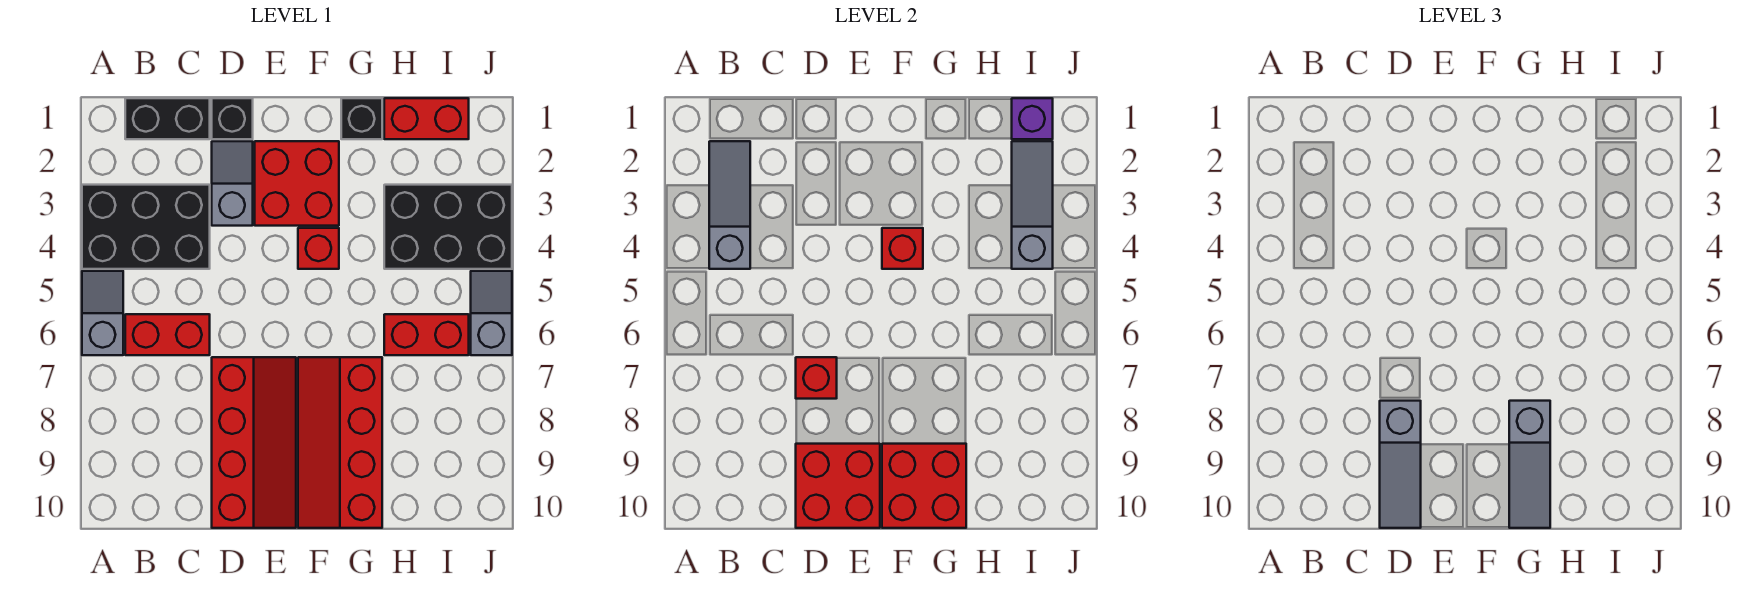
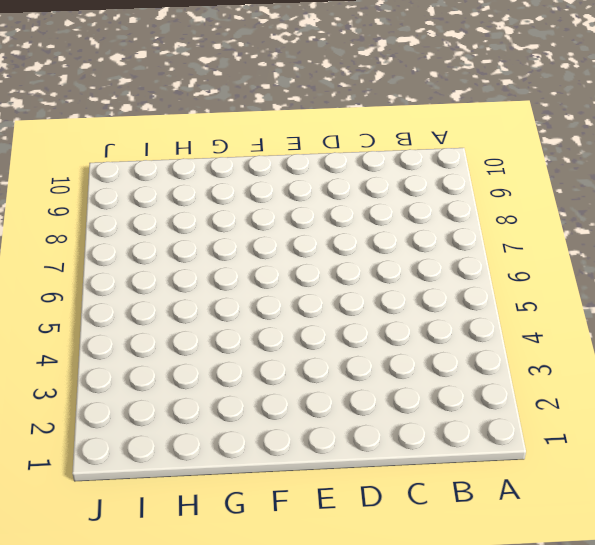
none -> black 2x3 brick [82,185,210,269]
none -> grey 1x2 slope [82,271,123,355]
none -> black 1x2 brick [125,98,210,139]

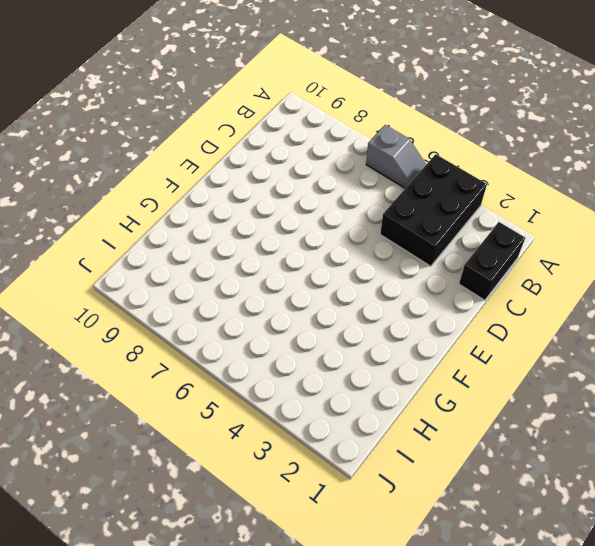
none -> red 1x2 brick [125,314,210,355]
none -> black 1x1 brick [212,98,253,139]
none -> grey 1x2 slope [212,141,253,226]

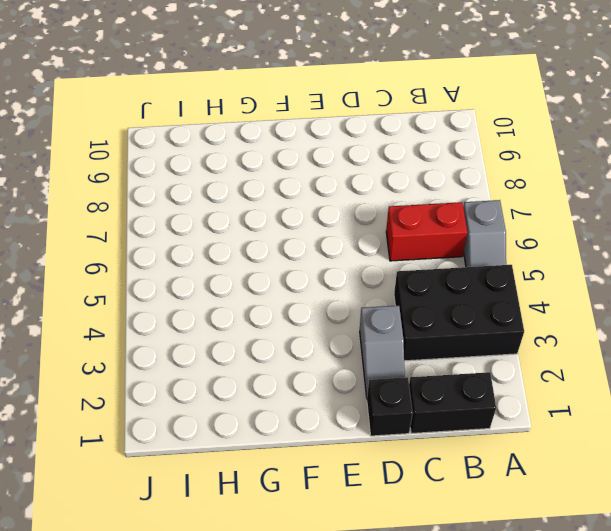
none -> red 2x4 slope [212,357,296,528]
none -> red 2x2 brick [255,141,339,226]
none -> red 1x1 brick [298,228,339,269]

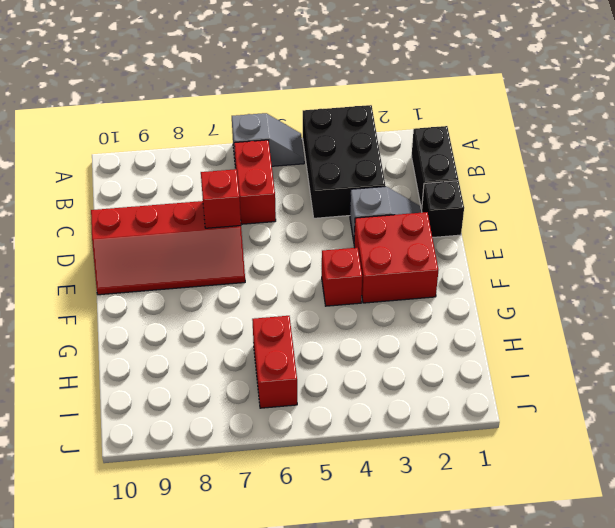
none -> red 2x4 slope [298,357,382,528]
none -> black 1x1 brick [341,98,382,139]
none -> red 1x2 brick [384,98,469,139]

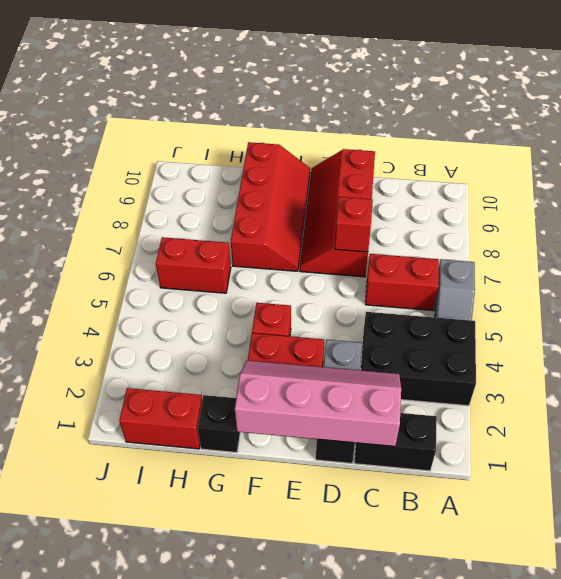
pink 2x4 slope [235,361,401,446] -> none
none -> black 2x3 brick [384,185,512,269]
none -> grey 1x2 slope [471,271,512,355]
none -> grey 1x3 slope [709,141,750,269]

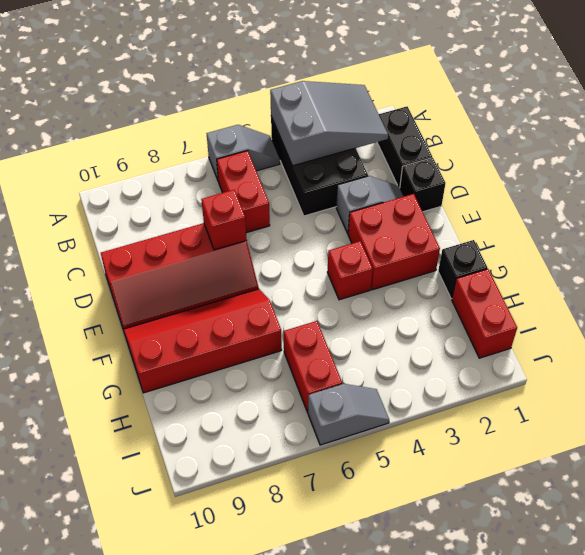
grey 2x3 slope [270,81,388,166] -> grey 1x3 slope [709,141,750,269]
none -> black 2x3 brick [384,185,512,269]
none -> red 2x2 brick [796,444,880,528]
none -> red 1x1 brick [882,228,923,269]

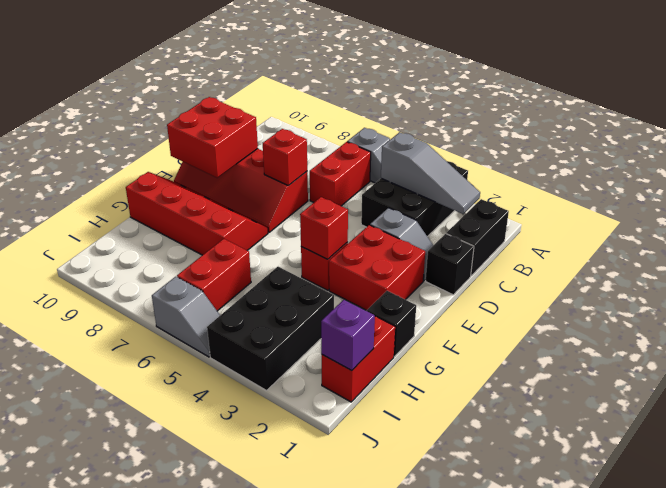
none -> red 2x2 brick [882,444,966,528]
none -> grey 1x3 slope [1012,141,1053,269]
none -> grey 1x3 slope [1380,401,1421,528]

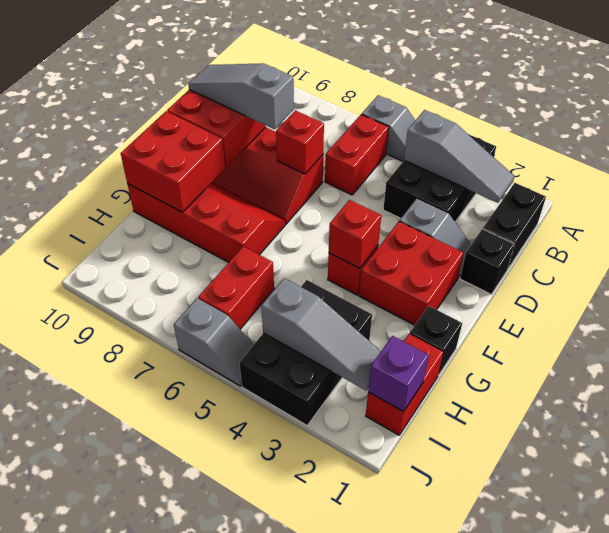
none -> grey 1x3 slope [1509,401,1550,528]

